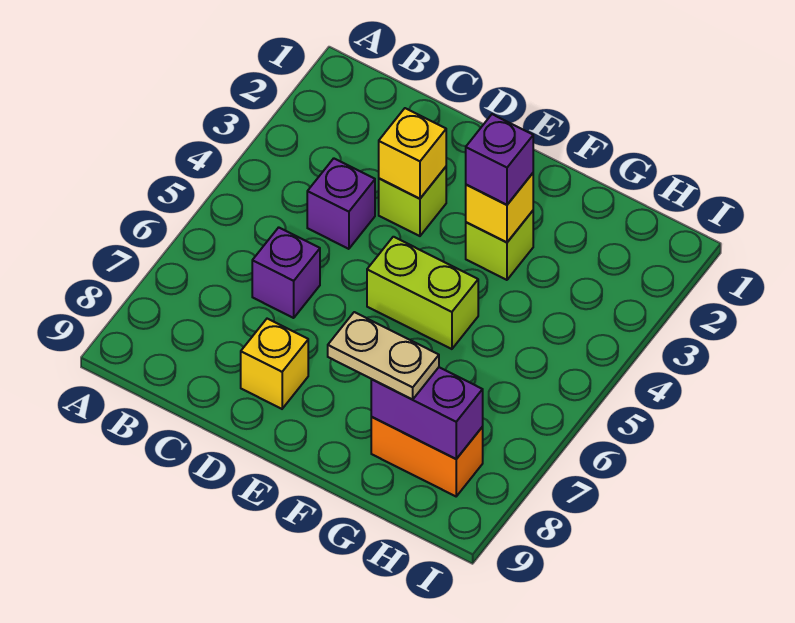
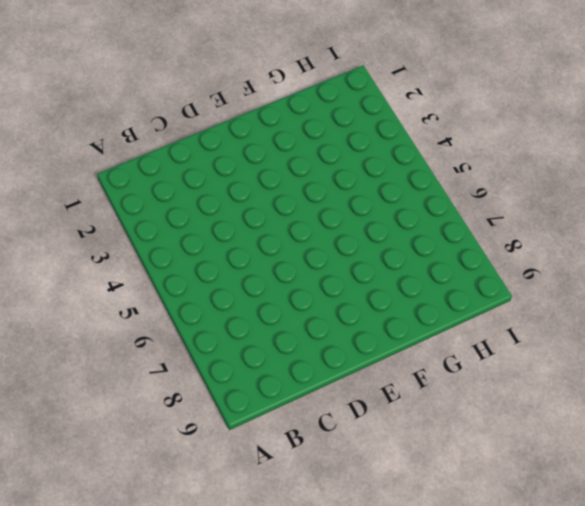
none -> purple 1x1 brick [307,158,375,249]
none -> purple 1x1 brick [252,227,320,318]
none -> lime 1x1 brick [379,167,446,236]

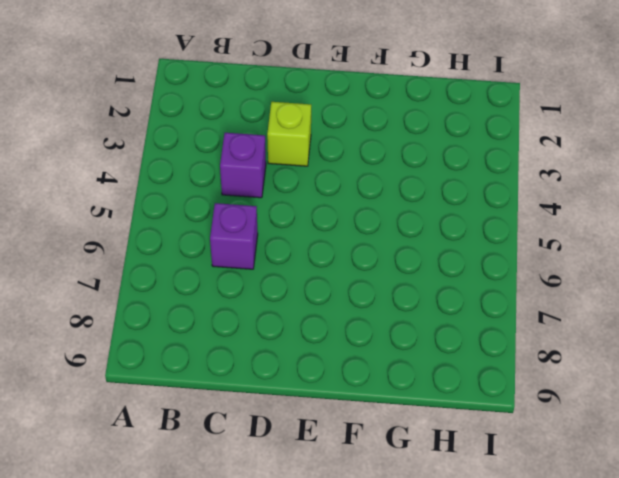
none -> yellow 1x1 brick [241,319,308,409]
none -> lime 1x2 brick [367,237,478,349]
none -> lime 1x1 brick [466,211,533,280]

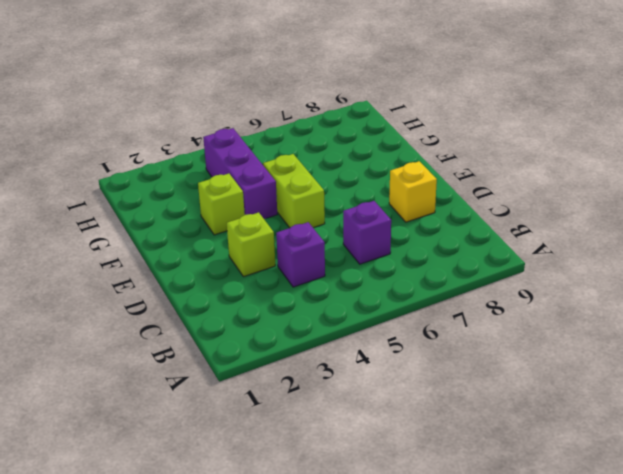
purple 1x3 brick [203,128,277,219] -> none
none -> orange 1x2 brick [371,417,483,496]
none -> yellow 1x1 brick [379,108,446,199]
none -> yellow 1x1 brick [466,173,533,242]

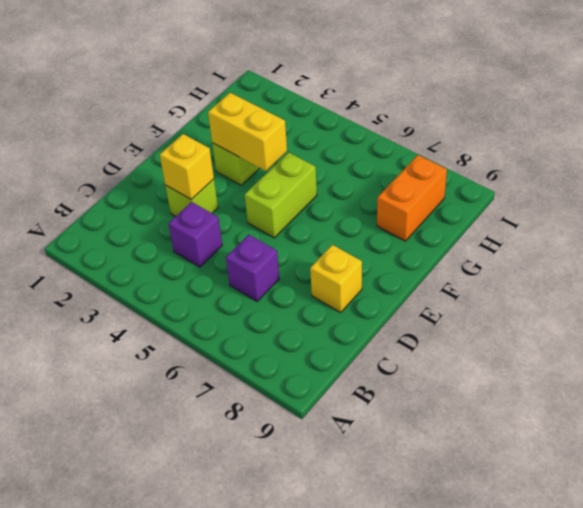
yellow 1x2 brick [208,93,287,171] -> yellow 1x1 brick [466,173,533,242]
none -> purple 1x2 brick [371,367,483,459]
none -> purple 1x1 brick [466,114,533,205]
none -> tan 1x2 plate [328,312,439,400]

